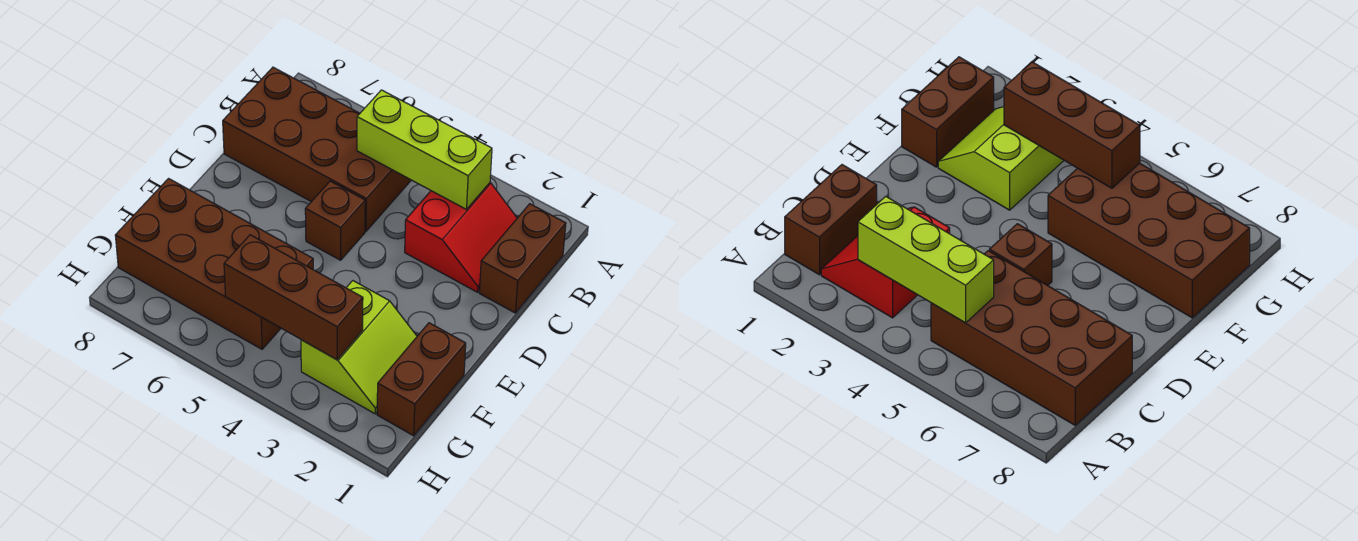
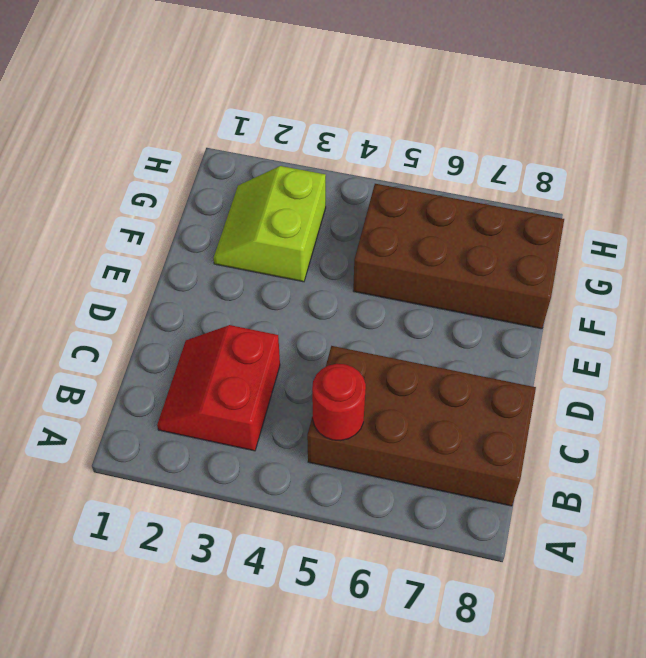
red 1x1 round brick [312,364,366,441] -> lime 1x3 brick [357,90,492,209]
none -> brown 1x2 brick [479,204,566,313]
none -> brown 1x1 brick [305,181,365,260]

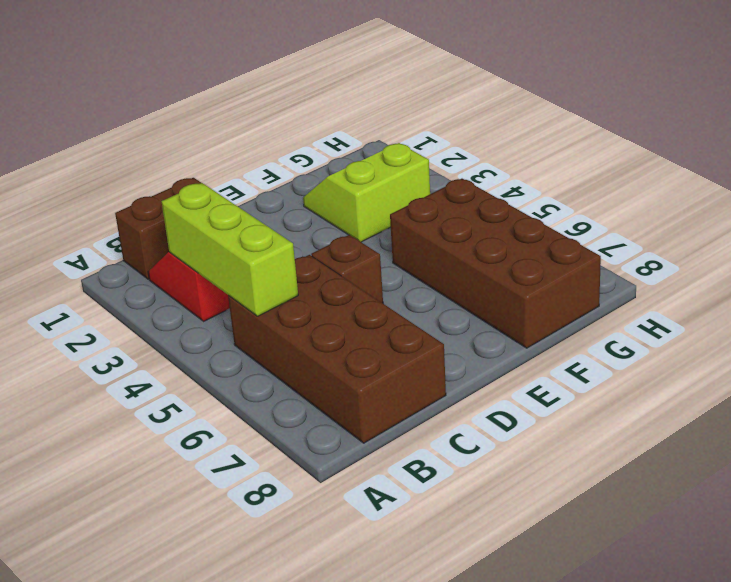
none -> brown 1x2 brick [377,323,466,436]
none -> brown 1x3 brick [224,235,363,360]

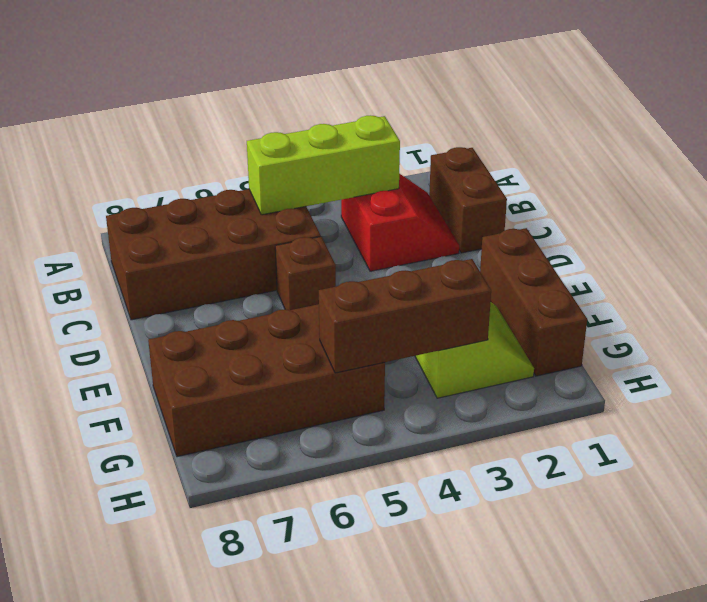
brown 1x3 brick [480,228,587,376] -> brown 1x2 brick [377,323,466,436]

